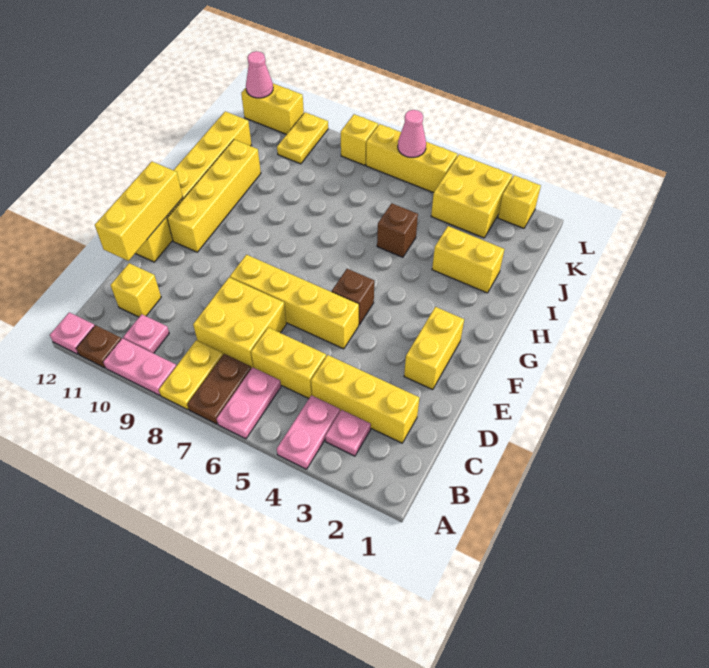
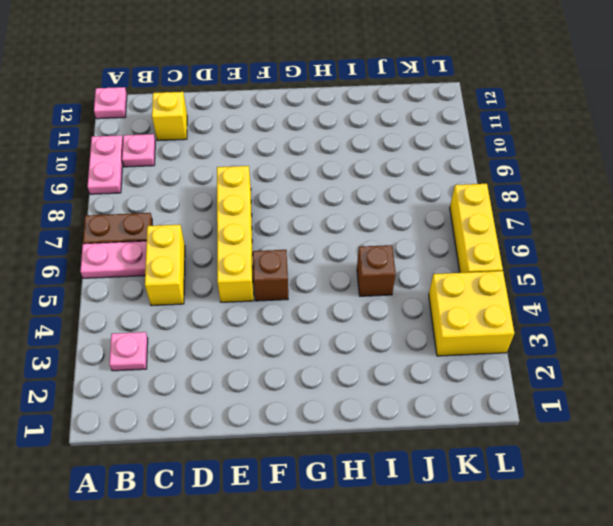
none -> pink 1x2 plate [277,395,340,469]
none -> yellow 1x2 plate [159,340,223,409]
none -> brown 1x1 plate [76,325,121,368]

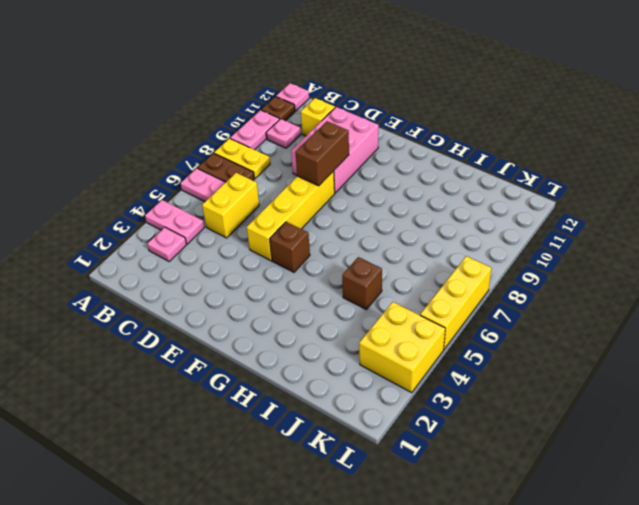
pink 2x3 brick [291,107,379,193] -> none
brown 1x2 brick [295,121,349,186] -> none
none -> yellow 1x3 brick [311,355,419,443]
none -> yellow 2x2 brick [193,278,286,368]
none -> yellow 1x2 brick [404,307,464,390]

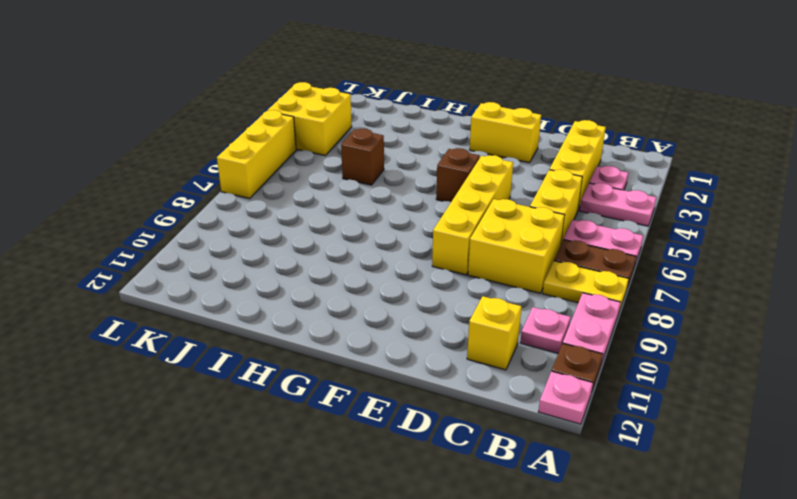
none -> yellow 1x6 brick [135,111,251,262]
none -> yellow 1x4 brick [167,140,261,252]
none -> yellow 1x2 brick [432,226,504,293]

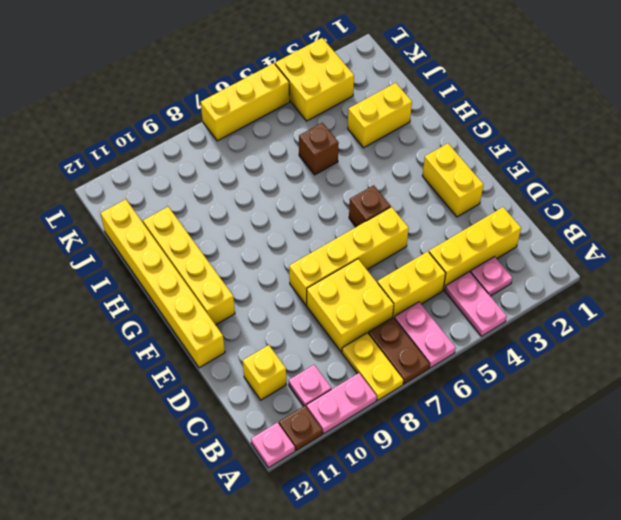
none -> yellow 1x2 plate [277,112,328,164]
none -> yellow 1x1 brick [498,175,541,228]
none -> yellow 1x1 brick [341,114,378,165]

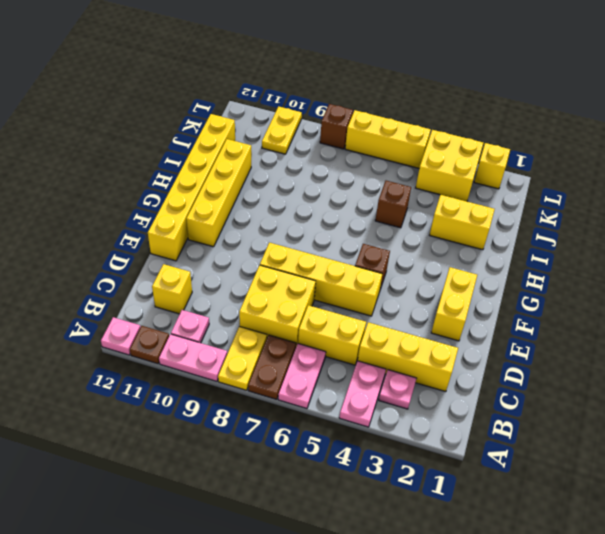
brown 1x1 brick [320,104,353,149] -> yellow 1x1 brick [341,114,378,165]
none -> yellow 1x2 brick [241,83,304,135]
none -> yellow 1x3 brick [95,162,183,261]
none -> pink 1x1 cone [398,110,426,157]

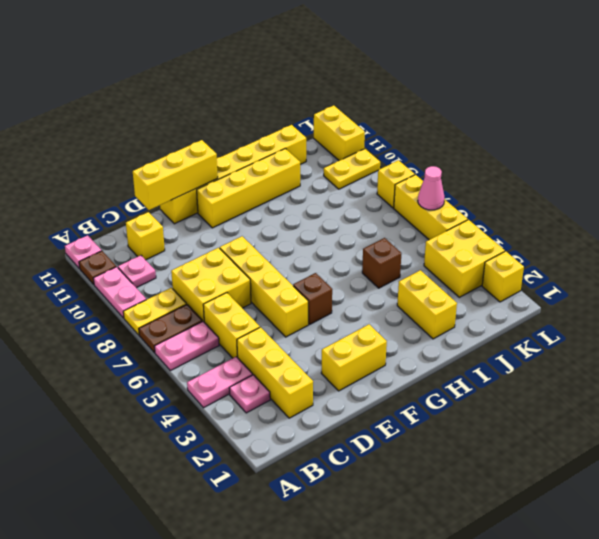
none -> pink 1x1 cone [246,51,273,98]

